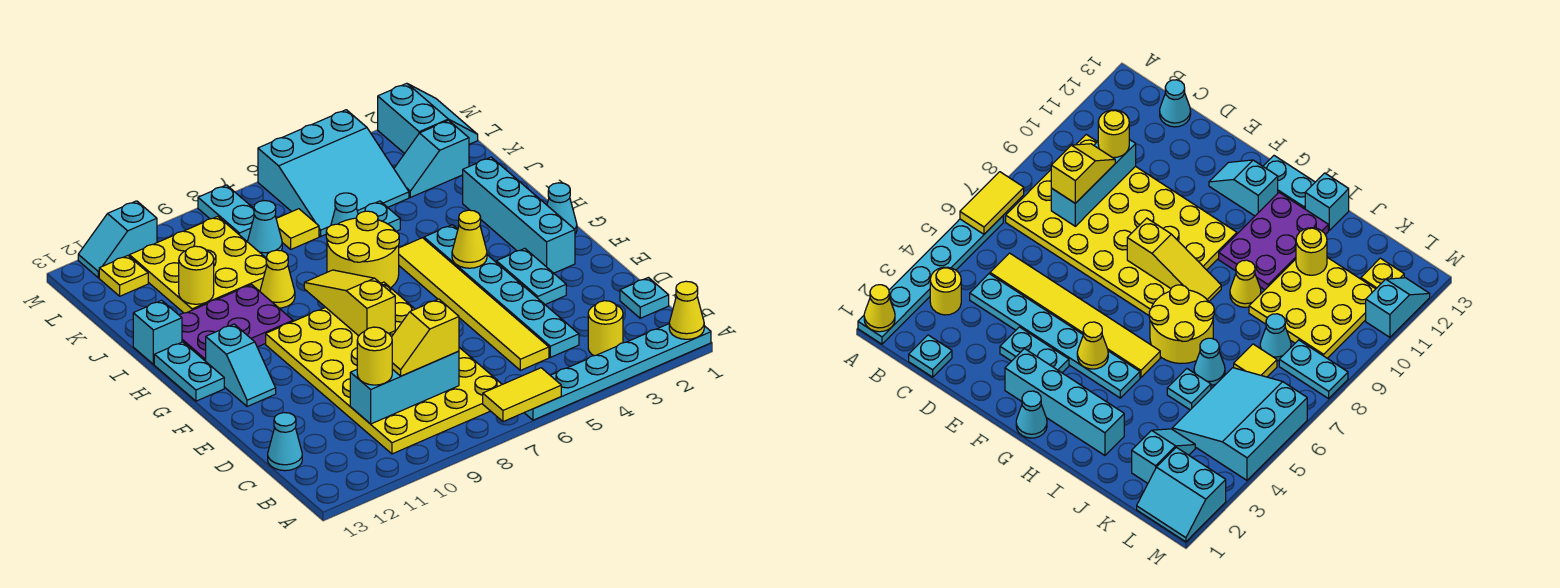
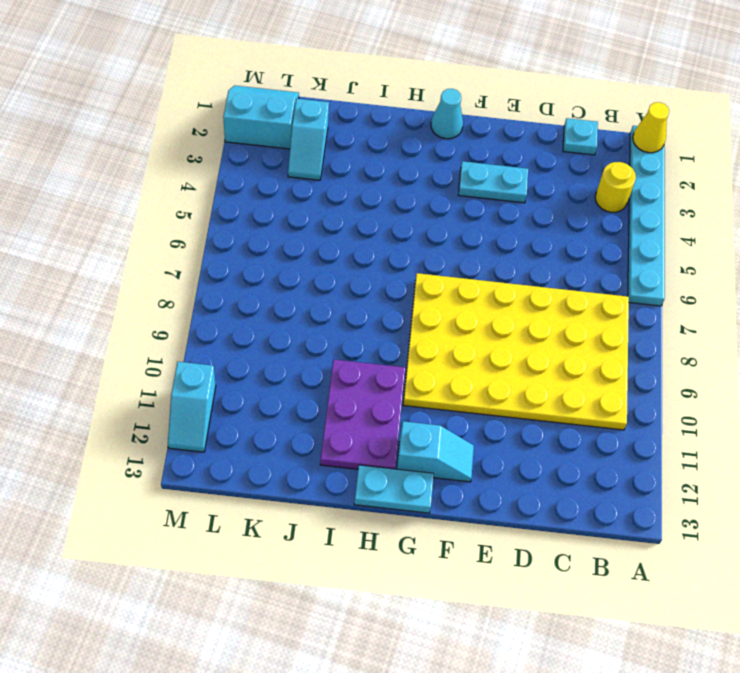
none -> cyan 1x6 plate [424,225,579,357]
none -> yellow 1x6 tile [399,238,549,370]
none -> cyan 1x1 cone [268,413,302,471]
none -> cyan 1x4 brick [463,157,575,273]

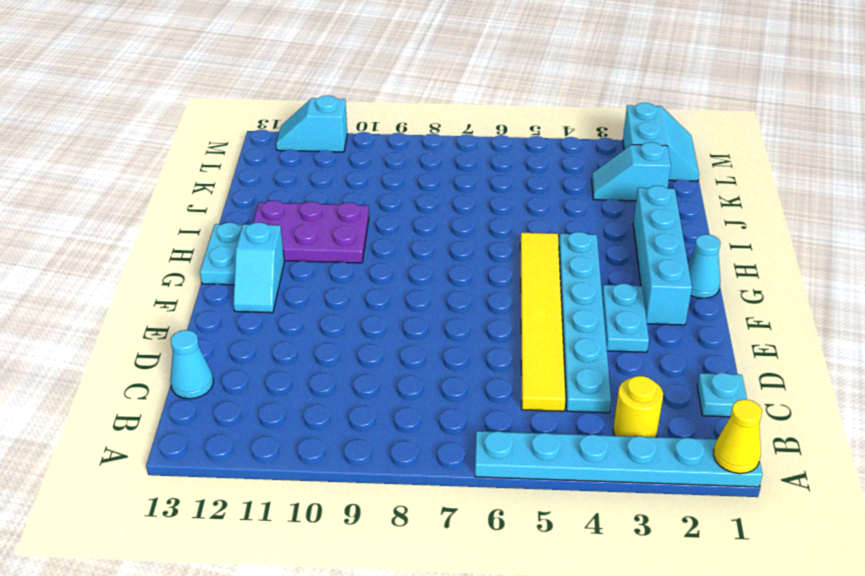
none -> yellow 4x6 plate [266,282,502,454]
none -> yellow 2x2 round brick [326,211,399,288]
none -> yellow 1x1 cone [260,250,295,308]
none -> cyan 1x1 brick [133,300,182,364]

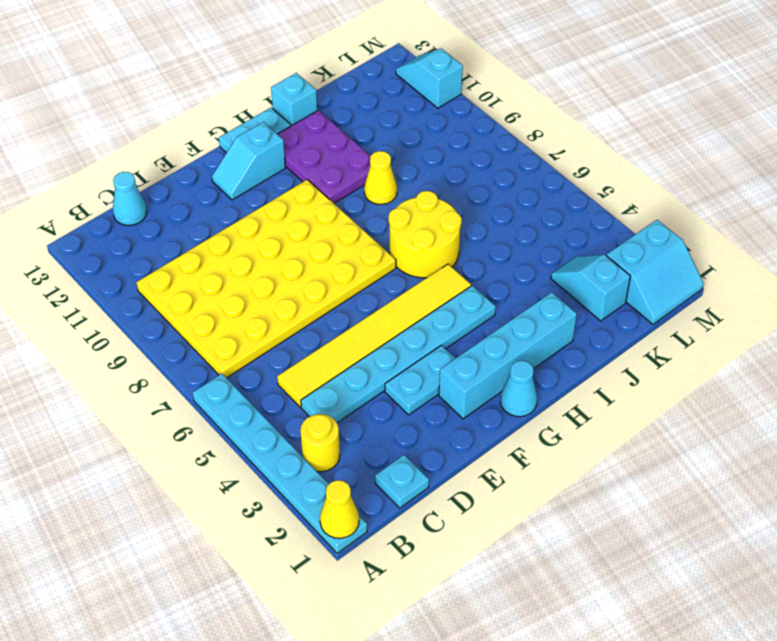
none -> cyan 1x1 plate [357,201,400,231]
none -> cyan 1x1 cone [331,193,358,225]
none -> yellow 3x3 plate [129,216,267,313]
none -> cyan 3x3 slope [258,110,409,236]

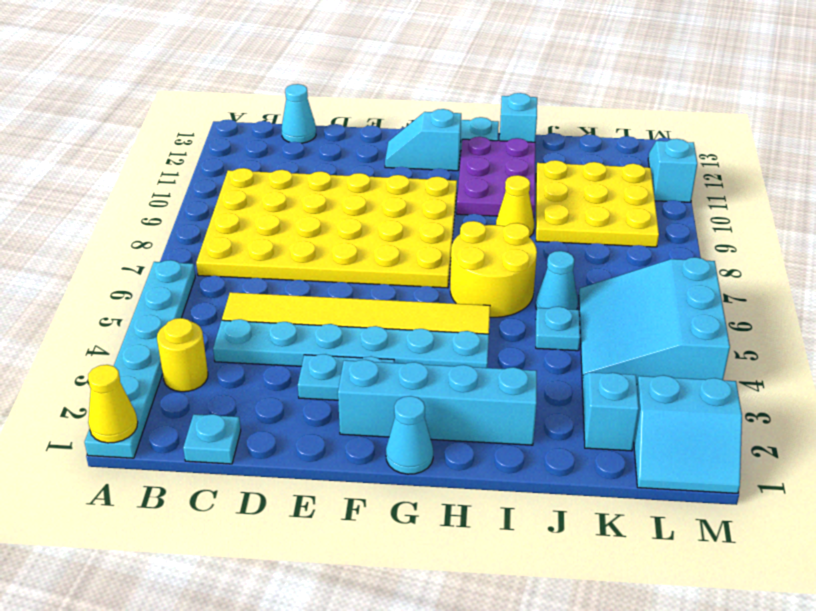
none -> yellow 1x1 tile [276,209,319,249]
none -> cyan 1x1 cone [247,201,282,258]
none -> cyan 1x2 plate [198,185,254,241]
none -> yellow 1x1 plate [99,256,148,296]

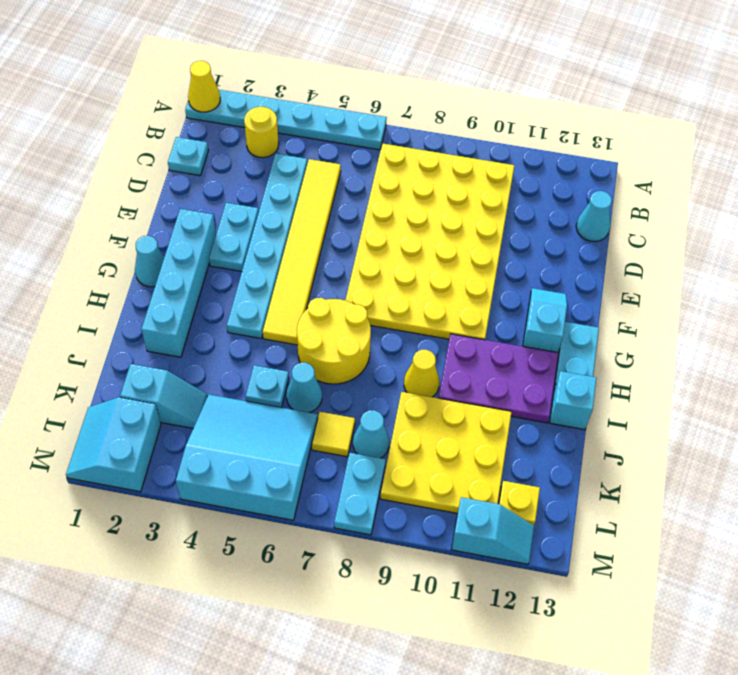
none -> yellow 1x2 tile [483,368,561,422]
none -> cyan 1x3 brick [350,351,459,424]
none -> yellow 1x3 slope [304,270,395,336]
none -> yellow 1x1 cone [452,210,487,268]

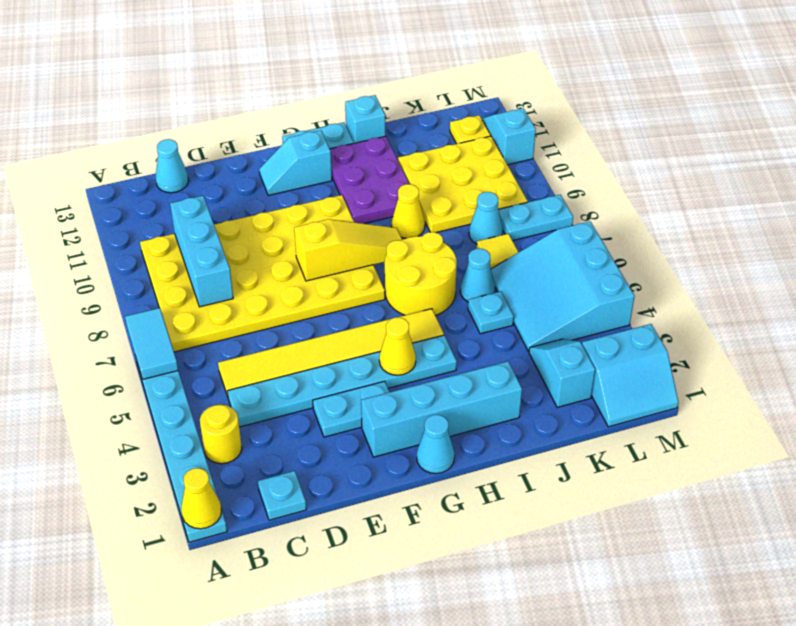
cyan 1x2 tile [125,308,178,379] -> yellow 1x2 tile [483,368,561,422]
none -> yellow 1x1 round brick [179,246,214,304]
none -> yellow 1x2 slope [392,299,459,376]
none -> yellow 1x1 round brick [357,327,392,385]

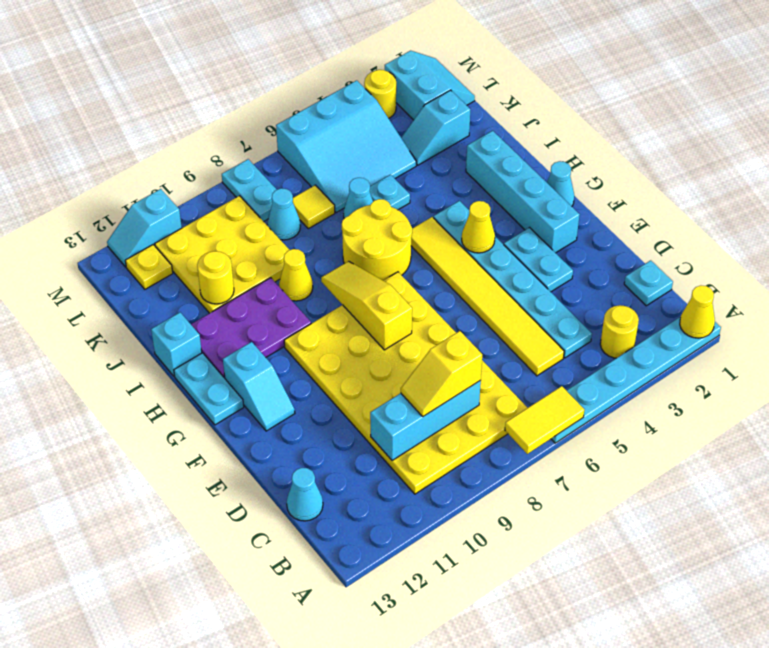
yellow 1x1 round brick [364,70,396,118] -> yellow 1x1 round brick moved to [357,327,392,385]

